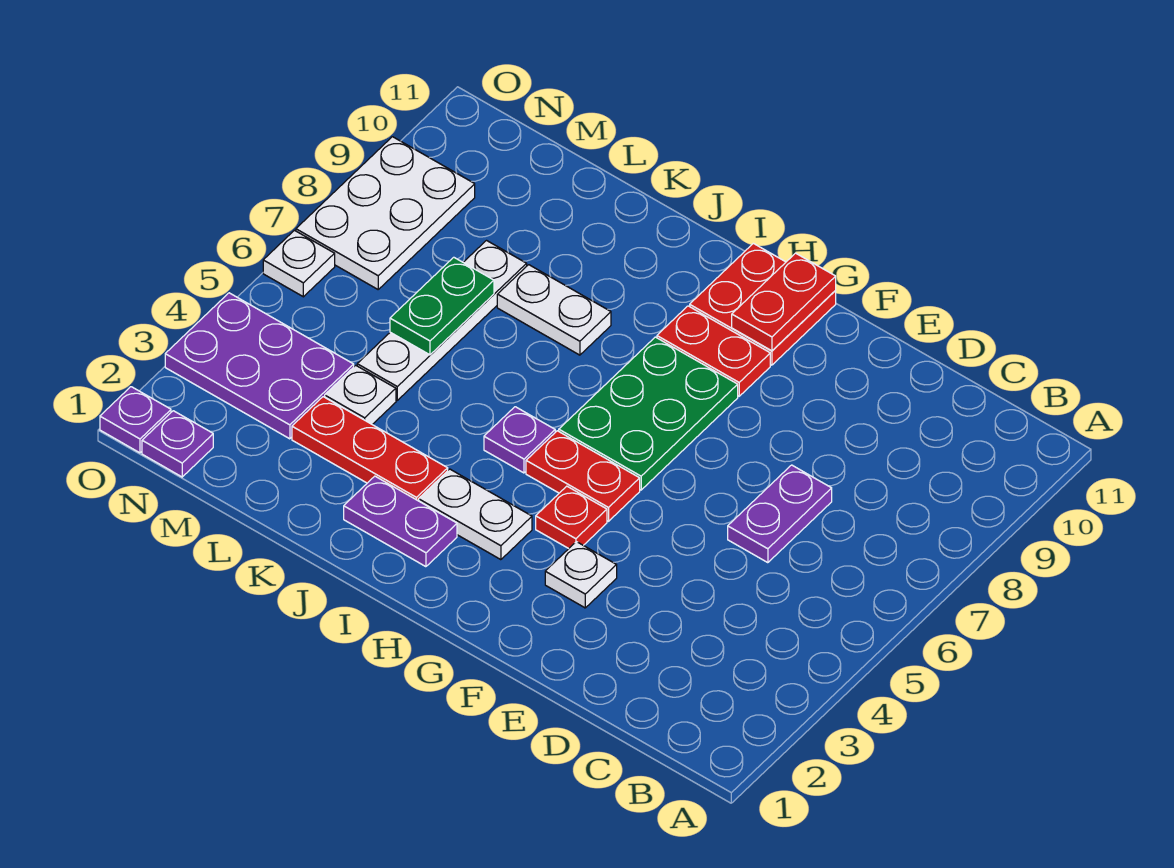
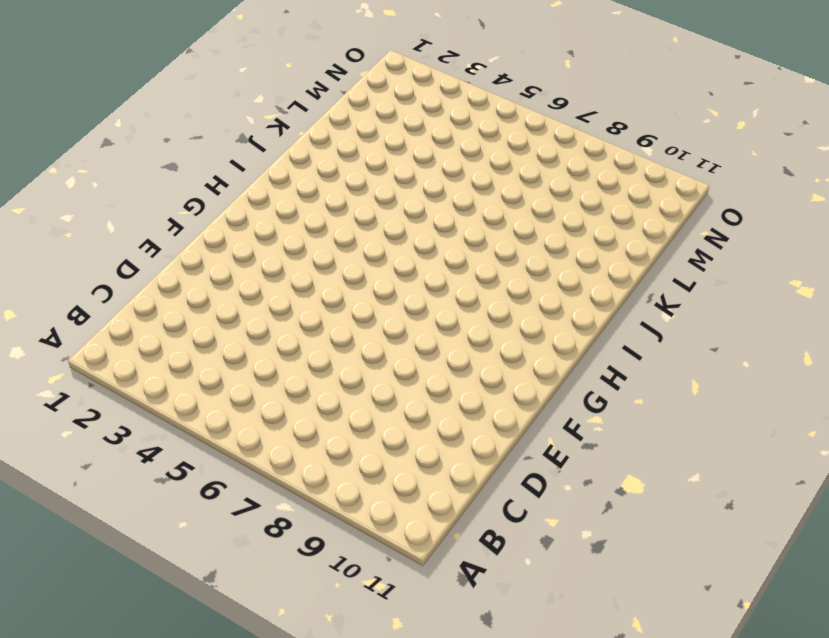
none -> purple 1x2 plate [728,465,832,563]
none -> white 1x1 plate [545,542,617,608]
none -> red 1x1 plate [536,486,607,549]

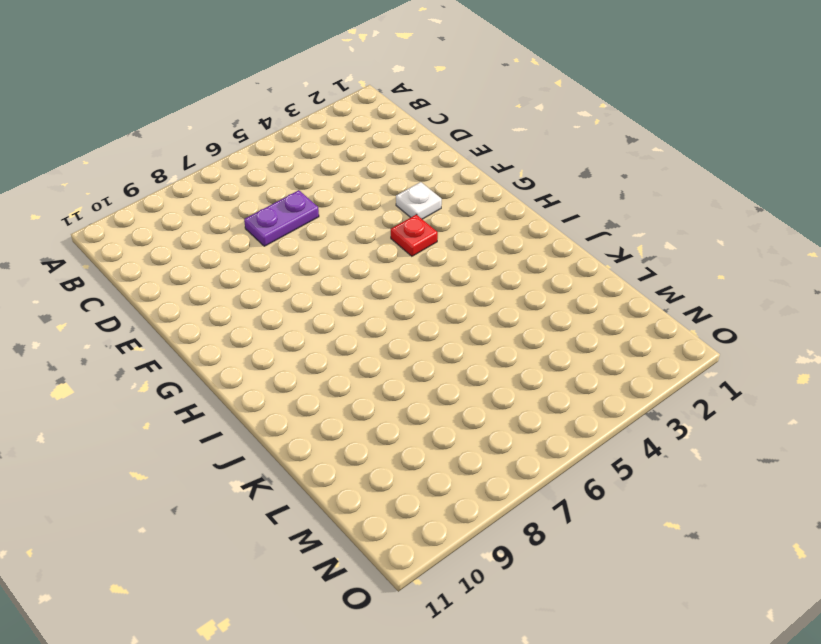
none -> red 1x2 plate [526,431,640,521]
none -> green 2x3 plate [559,337,738,490]
none -> red 1x2 plate [657,306,770,396]

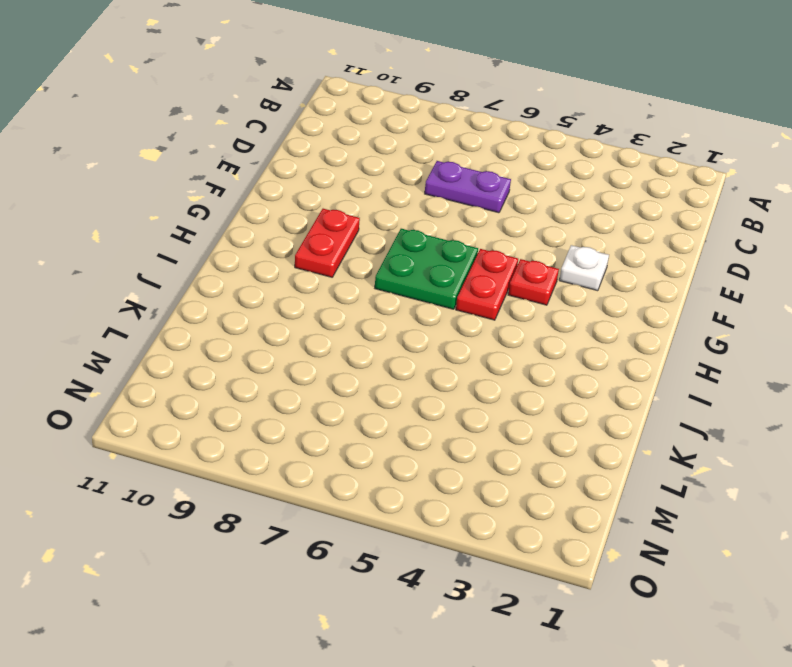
green 2x2 plate [375,229,478,309] -> green 2x3 plate [559,337,738,490]
none -> red 2x2 plate [690,243,836,365]
none -> white 1x2 plate [419,469,532,560]
none -> purple 1x2 plate [344,476,457,567]

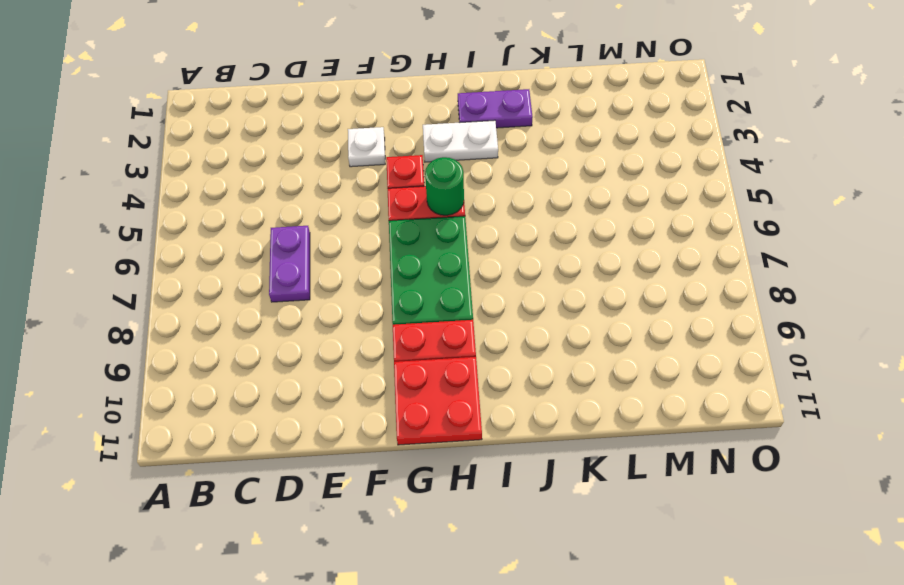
green 1x1 round brick [425,157,464,215] -> none
none -> purple 1x1 plate [484,407,555,473]
none -> red 1x3 plate [292,397,448,501]
none -> white 1x2 plate [497,265,611,355]

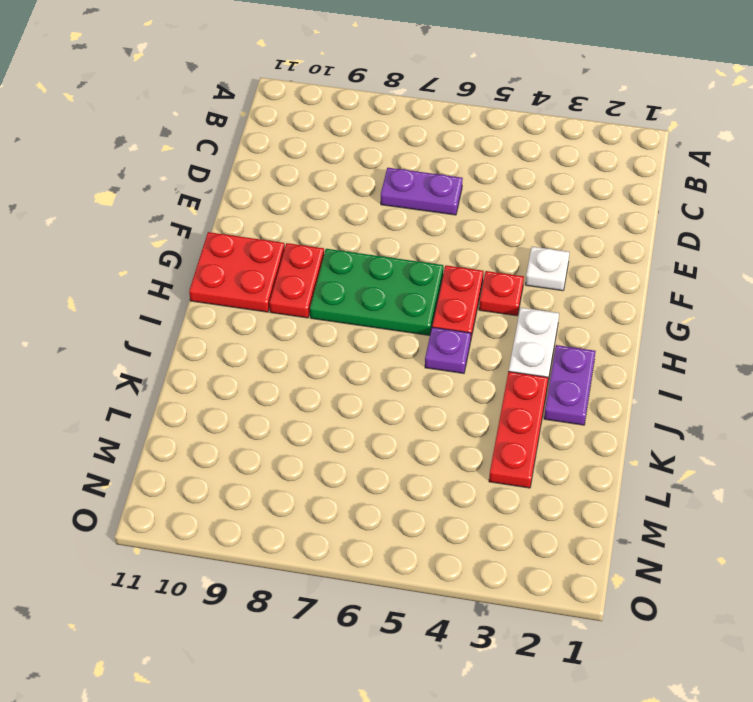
none -> white 1x2 plate [497,265,611,355]
none -> white 1x1 plate [325,365,396,425]
none -> white 1x4 plate [357,241,527,400]

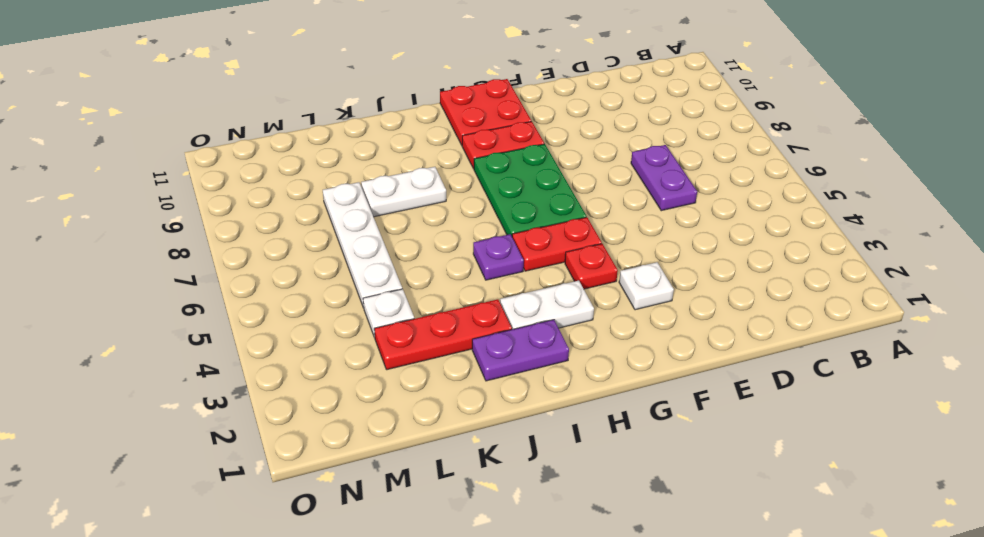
none -> purple 2x3 plate [165,293,354,439]
none -> purple 1x1 plate [142,411,213,477]
none -> white 2x3 plate [296,137,475,289]

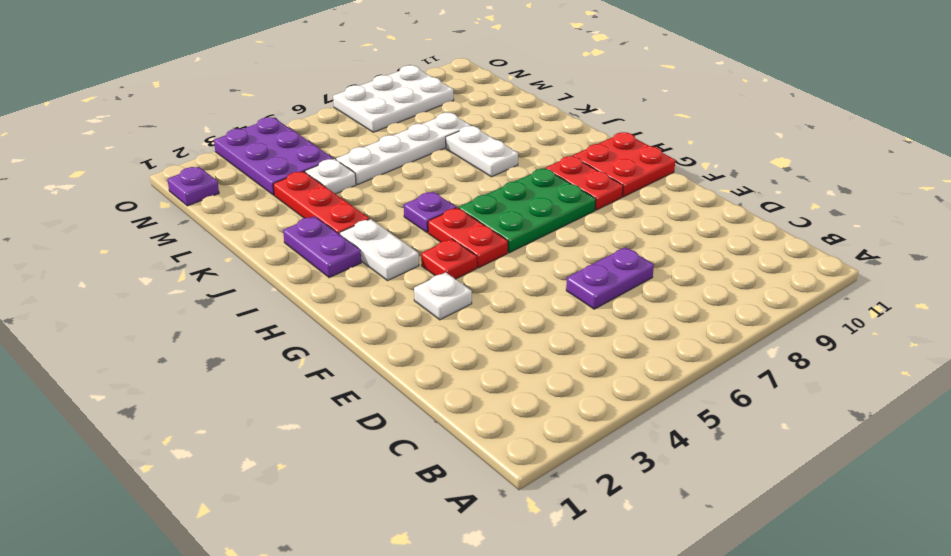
none -> purple 1x1 plate [100,387,171,453]
none -> white 1x1 plate [263,230,335,297]
none -> red 1x2 plate [732,253,836,351]

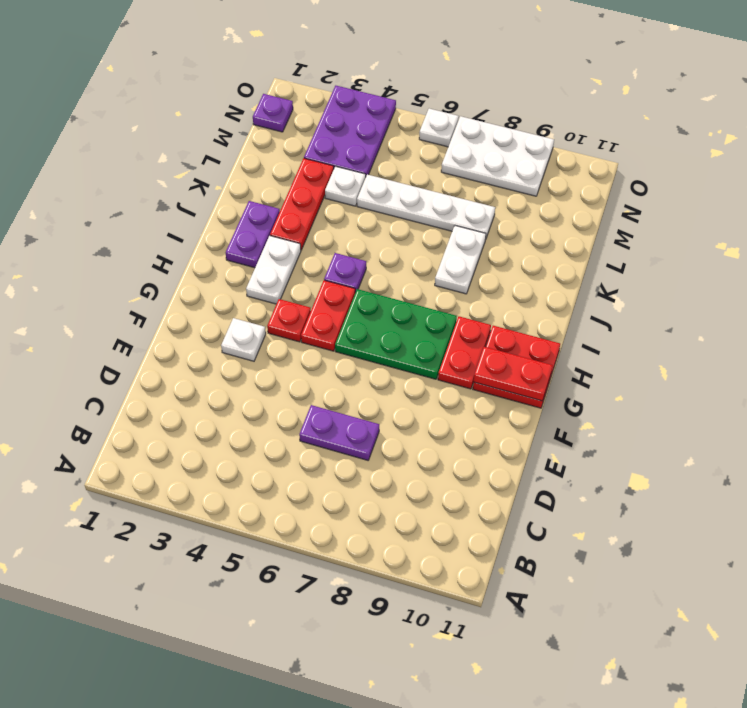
none -> purple 1x1 plate [100,387,171,453]
none -> green 1x2 plate [390,257,494,355]

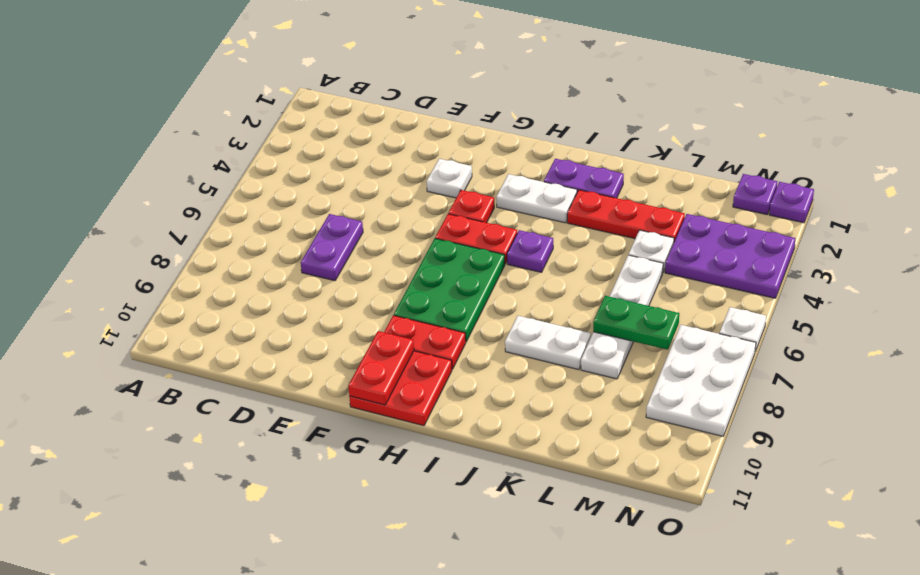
green 1x2 plate [593,296,679,350] -> green 1x2 plate turned to [390,257,494,355]

